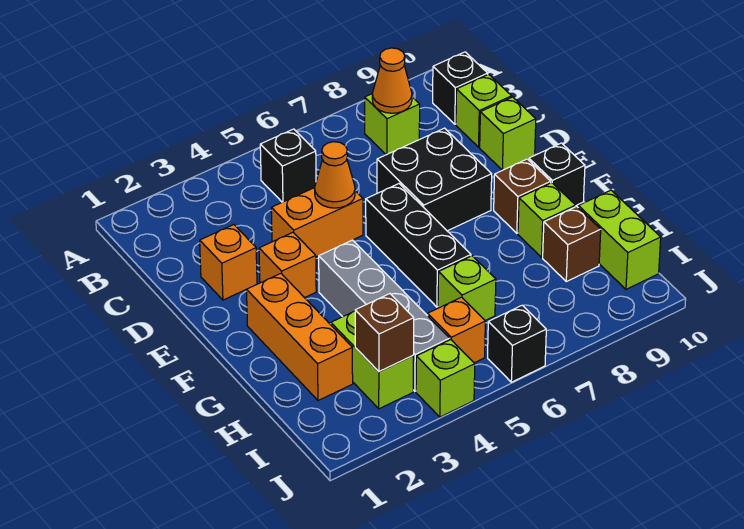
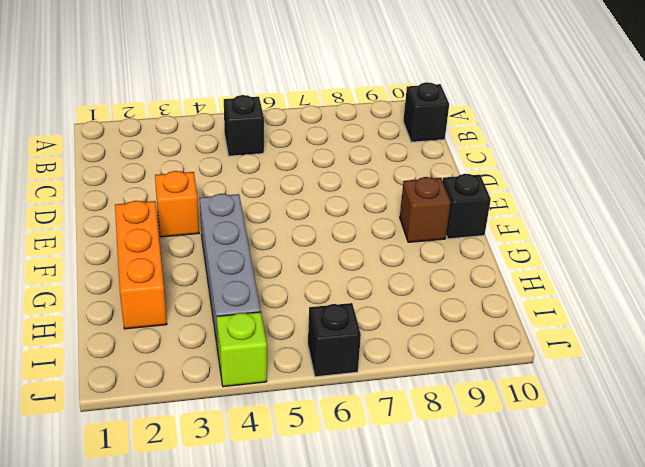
none -> lime 1x1 brick [365,94,420,155]
none -> lime 1x1 brick [456,74,512,147]
none -> orange 1x1 brick [200,225,257,300]

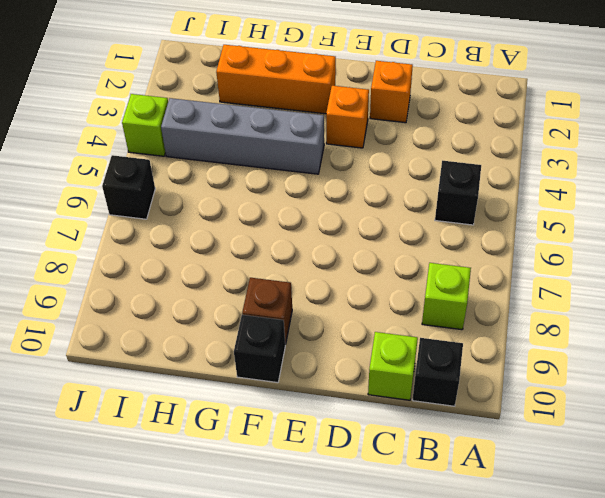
none -> orange 1x2 brick [271,188,363,257]
none -> black 2x2 brick [377,128,492,231]
none -> lime 1x1 brick [480,97,536,170]

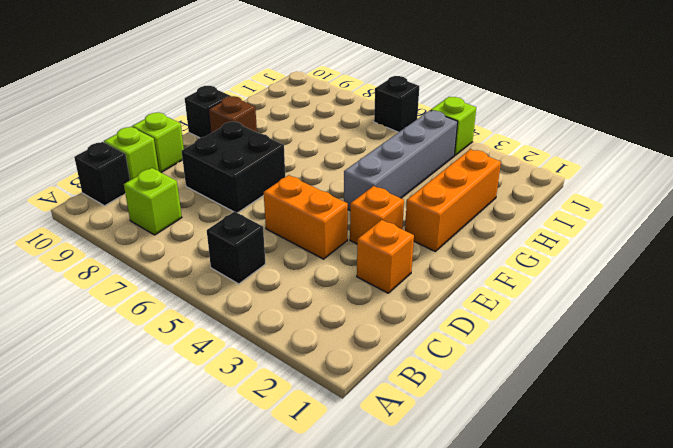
none -> black 1x3 brick [366,184,471,307]
none -> lime 1x1 brick [518,183,576,257]
none -> lime 1x2 brick [331,311,413,409]

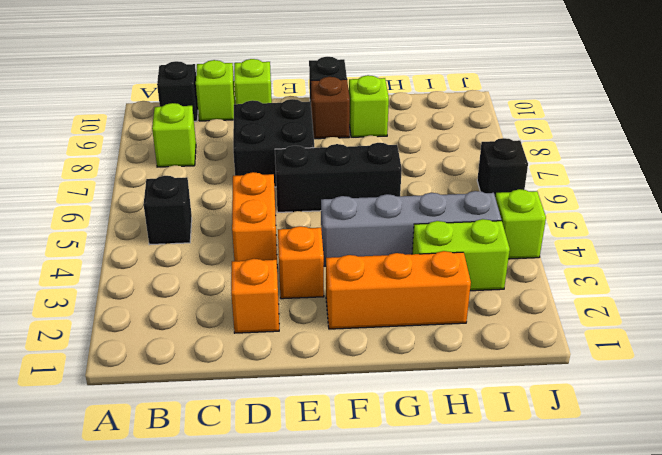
none -> lime 1x1 brick [438,256,496,321]
none -> brown 1x1 brick [543,206,601,282]
none -> lime 1x2 brick [578,190,661,289]

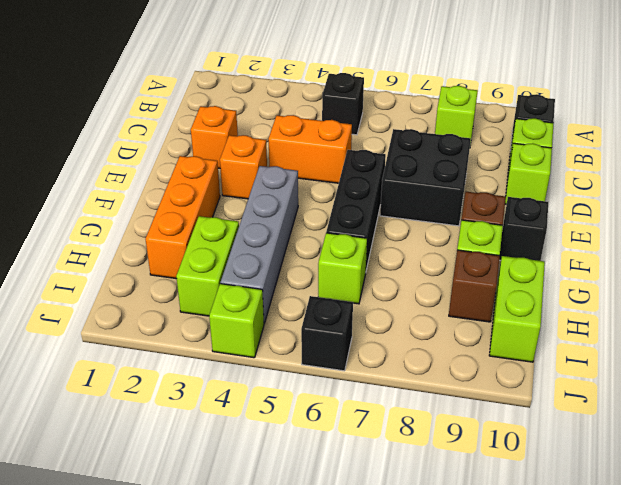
none -> orange 1x1 brick [428,297,485,363]
none -> orange 1x1 cone [372,48,412,113]
none -> orange 1x1 cone [315,142,355,208]

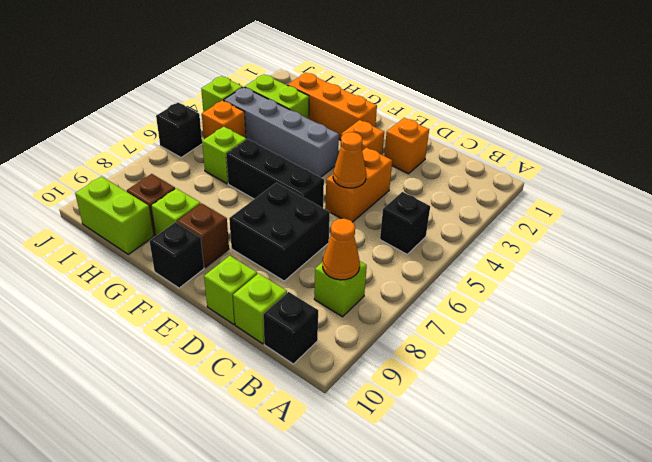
none -> brown 1x1 brick [355,294,414,372]

